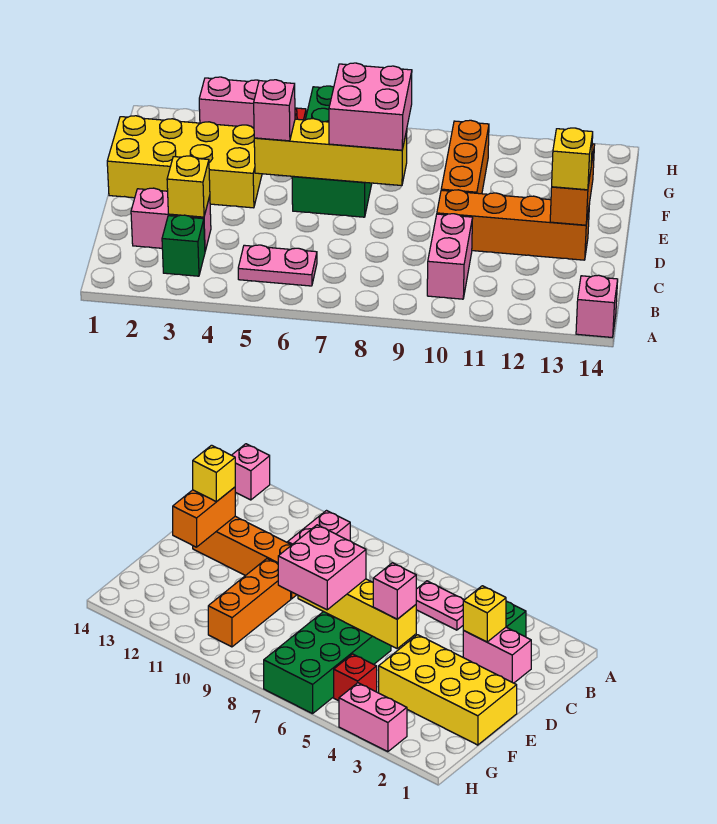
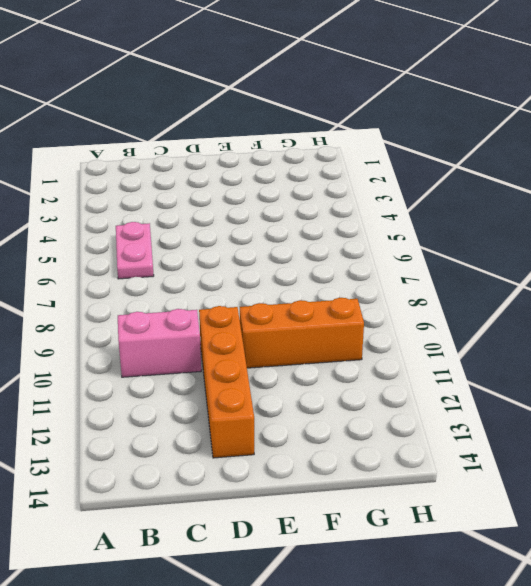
none -> pink 1x1 brick [576,275,618,337]
none -> green 1x1 brick [162,215,205,276]
none -> pink 1x2 brick [131,188,211,251]

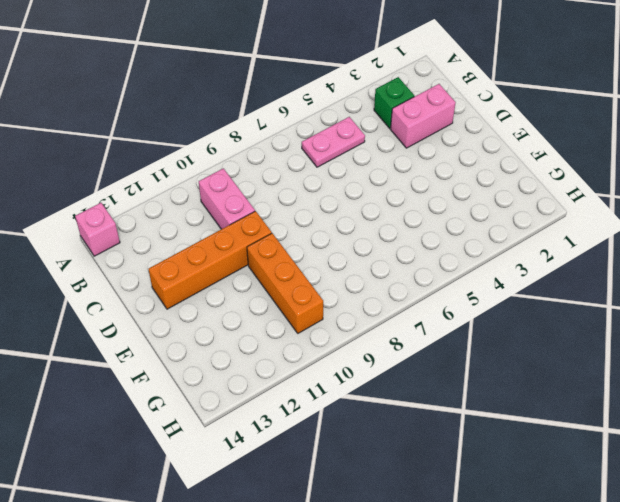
none -> yellow 2x4 brick [107,116,262,208]
none -> green 2x4 brick [292,86,372,217]
none -> red 1x1 brick [334,654,377,701]

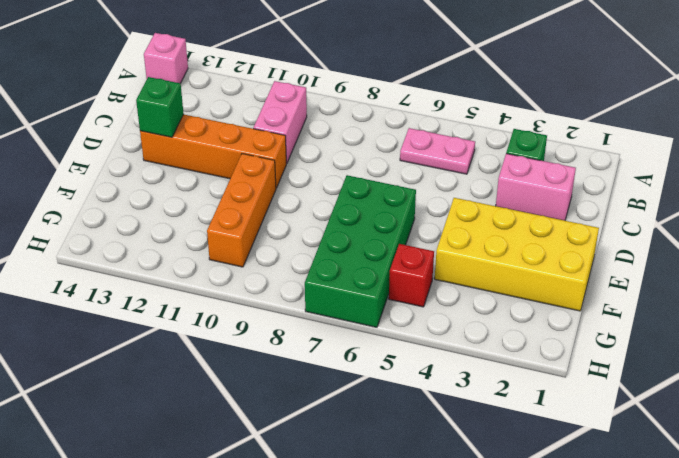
green 1x1 brick [136,77,184,137] -> orange 1x2 brick [550,144,595,225]
none -> pink 1x2 brick [199,77,259,128]
none -> yellow 1x1 brick [167,156,210,217]
none -> yellow 1x4 brick [254,119,407,186]

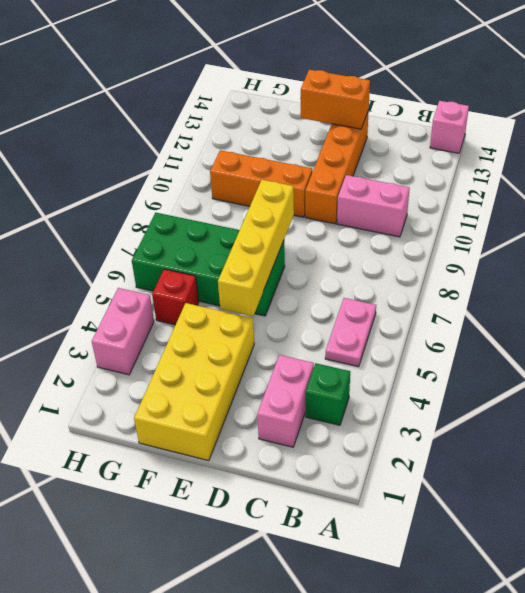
none -> yellow 1x1 brick [167,156,210,217]
none -> yellow 1x1 brick [552,128,593,190]
none -> pink 1x1 brick [254,80,295,141]

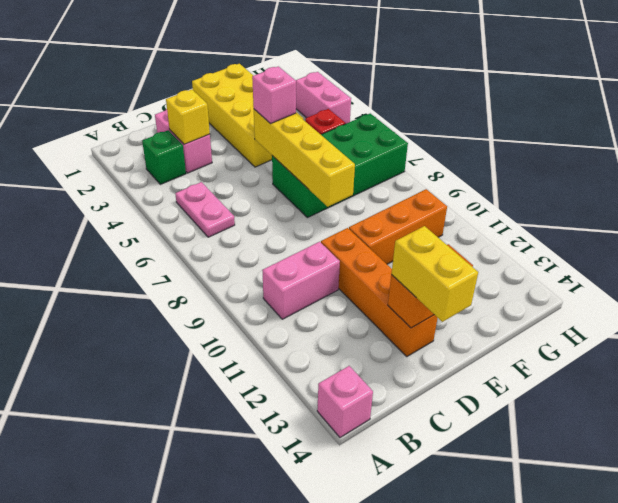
yellow 1x2 brick [391,226,478,322] -> yellow 1x1 brick [552,128,593,190]
none -> pink 2x2 brick [329,63,412,150]

